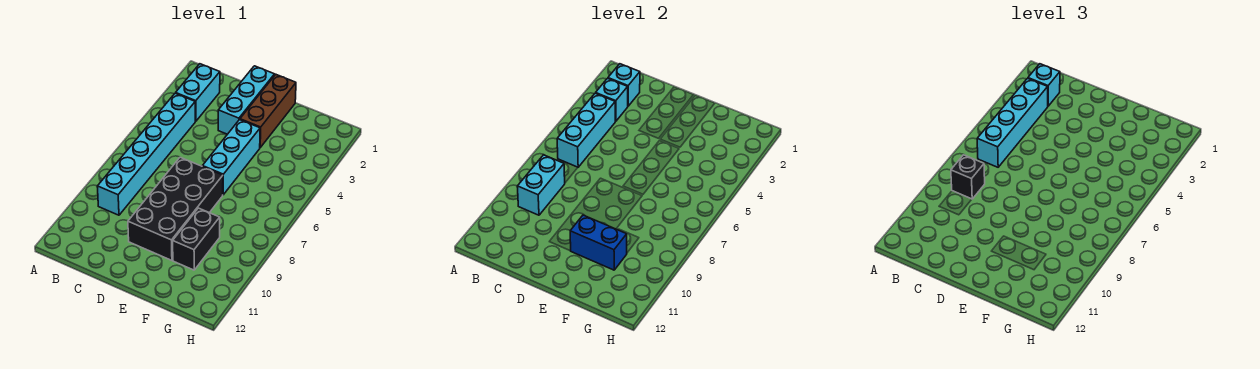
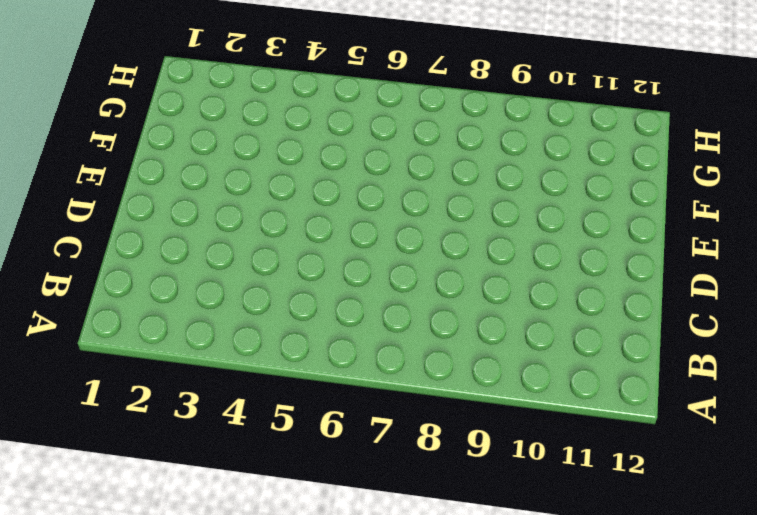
none -> cyan 1x2 brick [176,64,220,121]
none -> cyan 1x6 brick [97,93,195,215]
none -> cyan 1x3 brick [218,66,275,134]

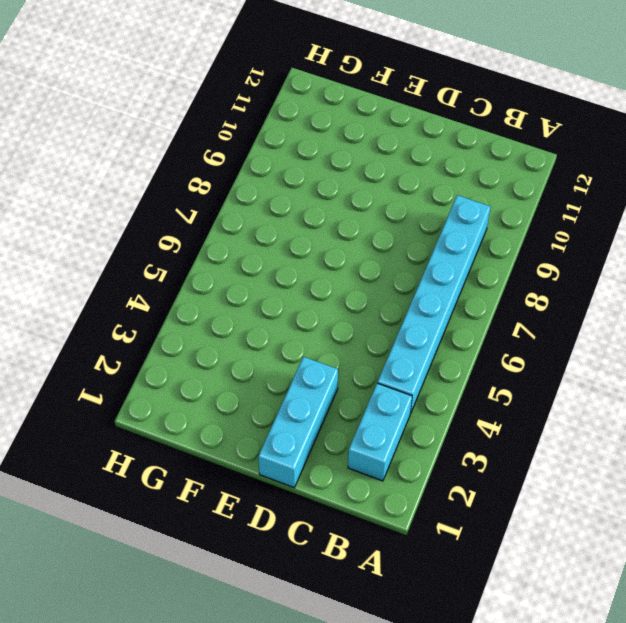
none -> black 2x4 brick [128,157,223,260]
none -> brown 1x3 brick [240,75,296,148]
none -> cyan 1x3 brick [202,120,260,195]

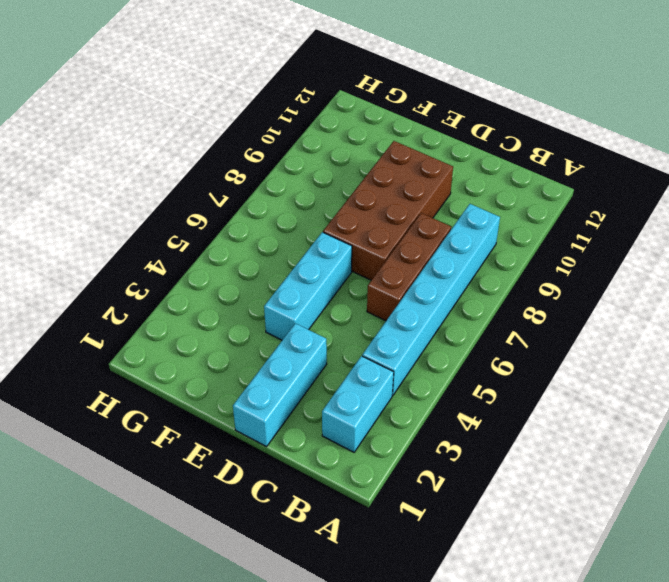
brown 1x3 brick [367,213,451,321] -> brown 1x3 brick moved to [240,75,296,148]
brown 2x4 brick [323,141,453,280] -> black 2x4 brick [128,157,223,260]
none -> black 1x2 brick [173,208,220,270]
none -> cyan 1x1 brick [608,64,640,106]
none -> cyan 1x1 brick [596,78,628,121]

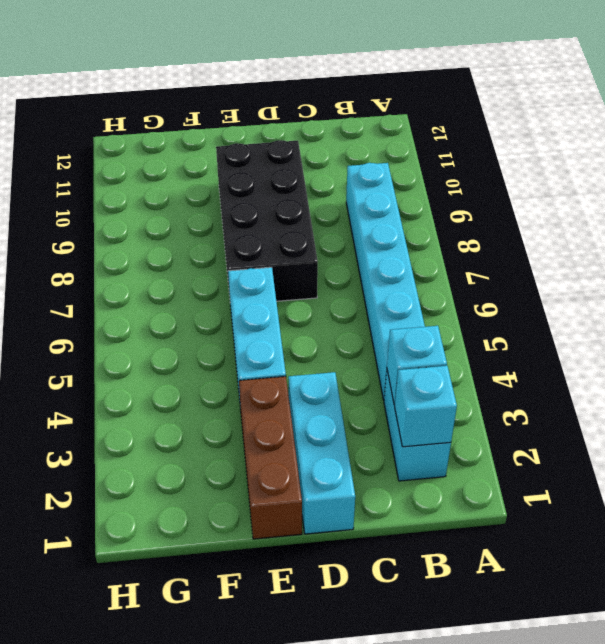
none -> black 1x2 brick [173,208,220,270]
none -> cyan 1x3 brick [557,93,615,167]
none -> cyan 1x2 brick [517,155,565,215]

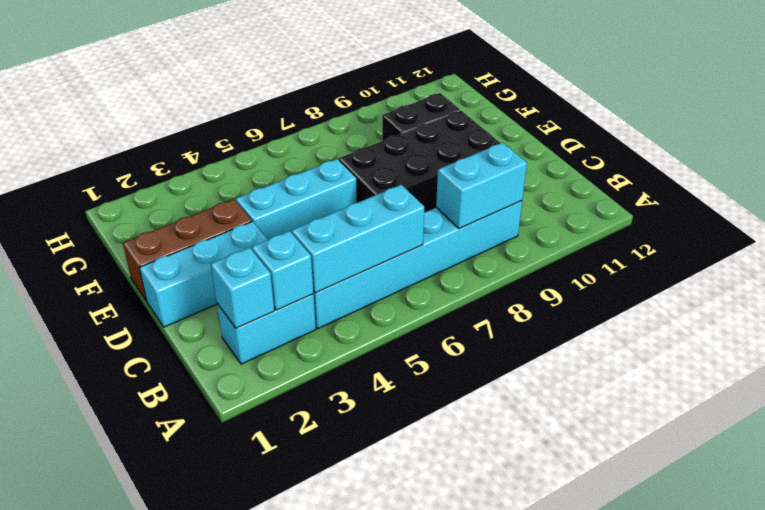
none -> blue 1x2 brick [570,215,627,270]
none -> cyan 1x1 brick [1028,64,1060,106]
none -> cyan 1x4 brick [977,78,1048,167]

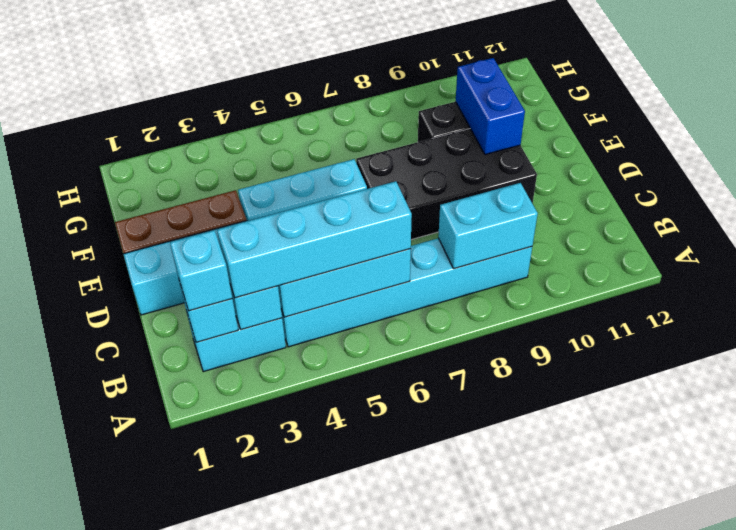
none -> black 1x1 brick [951,155,985,199]

